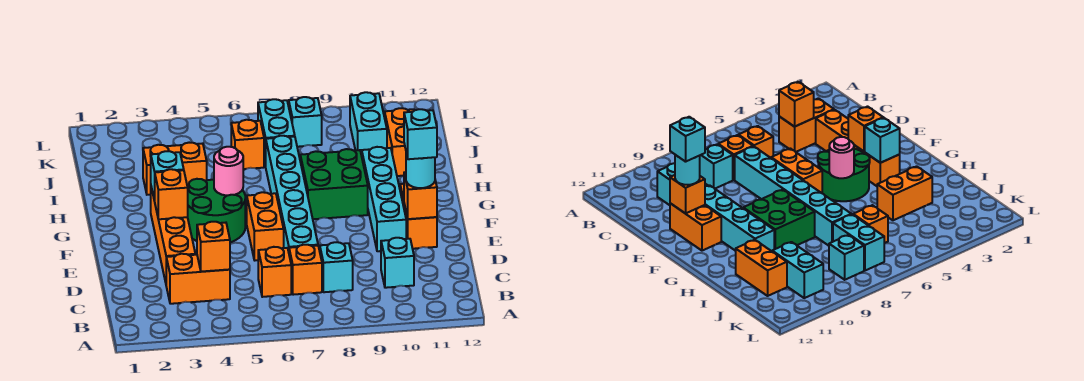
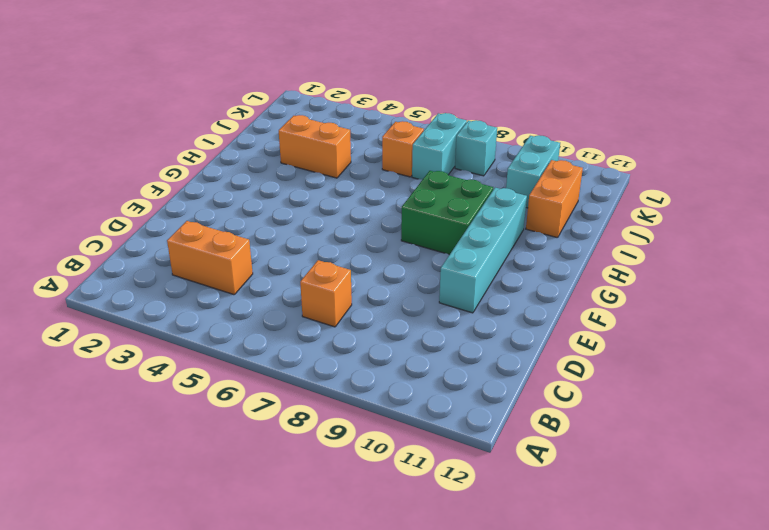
none -> orange 1x1 brick [258,247,291,297]
none -> cyan 1x1 brick [320,242,353,292]
none -> cyan 1x1 brick [381,238,414,288]

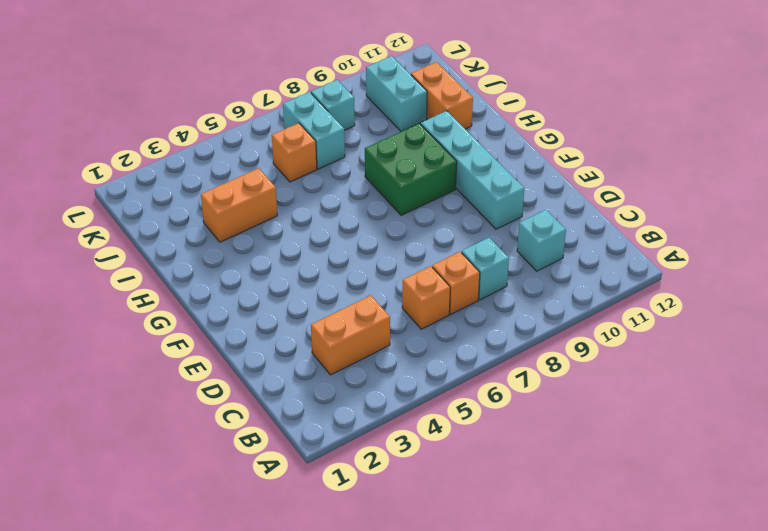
none -> orange 1x4 brick [151,187,195,282]
none -> cyan 1x6 brick [266,136,318,252]
none -> orange 1x2 brick [247,192,284,260]

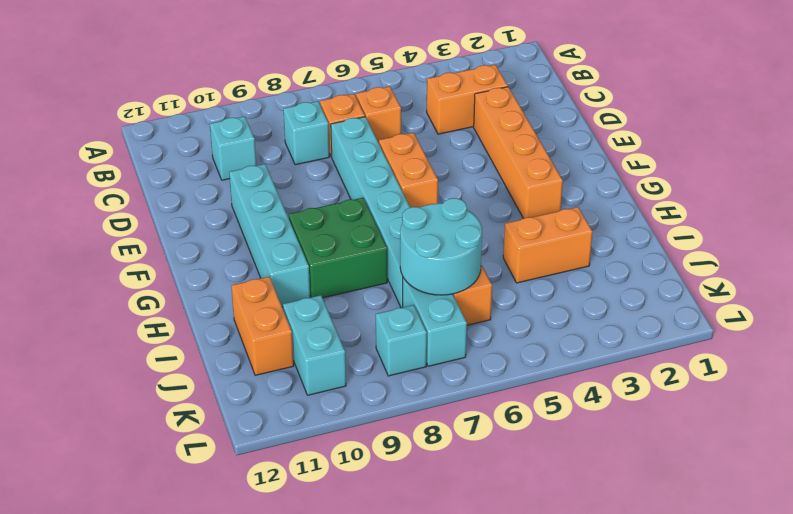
cyan 2x2 round brick [400,198,482,295] -> none
none -> orange 1x2 brick [400,184,437,249]
none -> green 2x2 round brick [188,179,245,242]
none -> orange 1x1 brick [197,222,230,272]

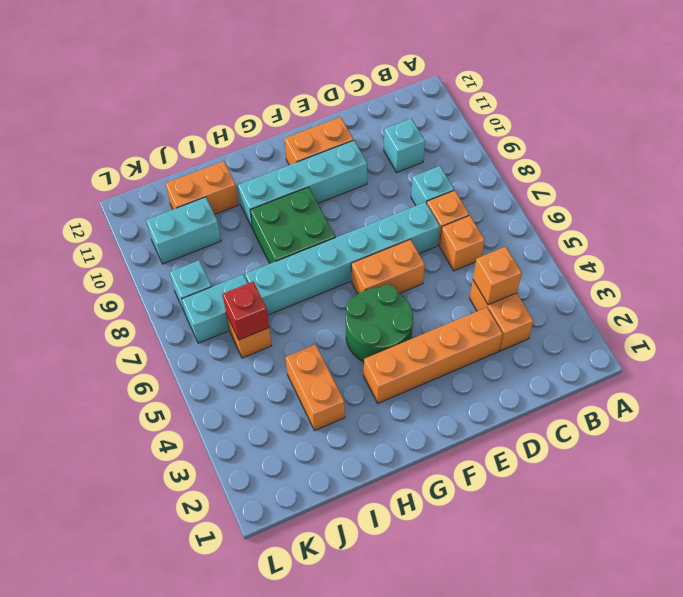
red 1x1 brick [222,282,269,340] -> none
none -> orange 1x1 brick [404,172,437,219]
none -> orange 1x1 brick [155,169,188,219]
none -> cyan 1x1 brick [151,151,184,201]

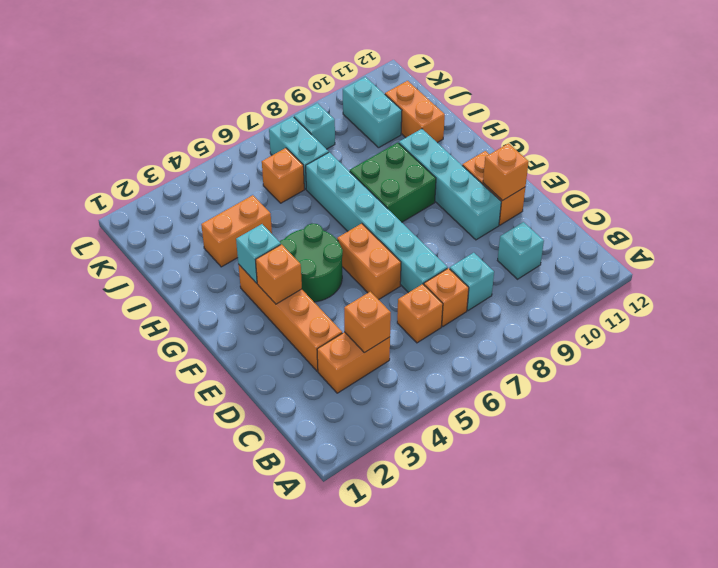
none -> pink 1x1 round brick [214,147,243,196]
none -> cyan 1x1 round brick [406,153,435,188]
none -> cyan 1x1 brick [404,109,437,159]

